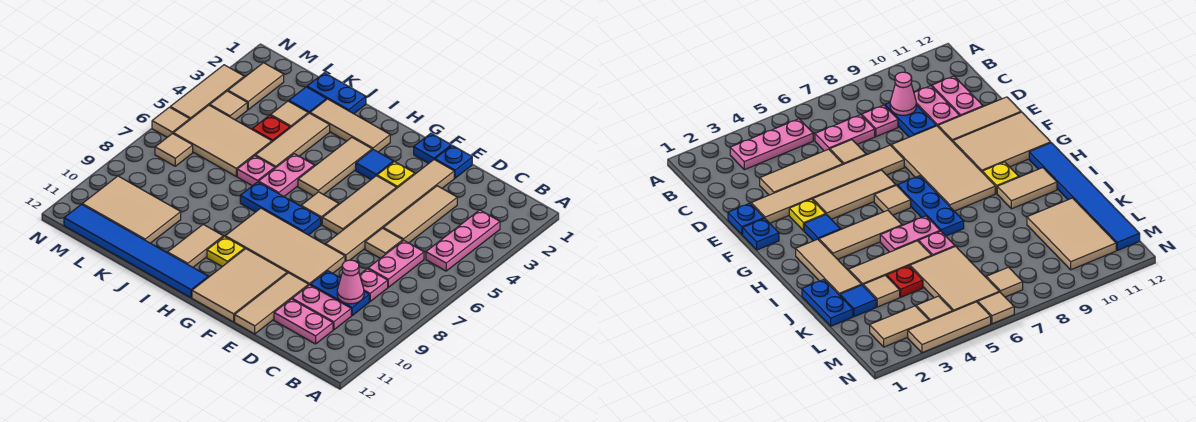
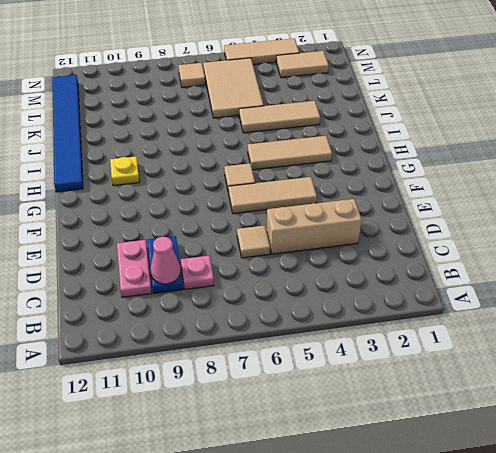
tan 1x3 brick [266,199,362,254] -> tan 1x3 tile [383,186,457,243]
none -> pink 1x3 plate [426,210,500,271]
none -> pink 1x2 plate [368,240,424,287]
none -> pink 1x2 plate [274,299,333,344]
none -> blue 1x1 plate [435,145,472,178]

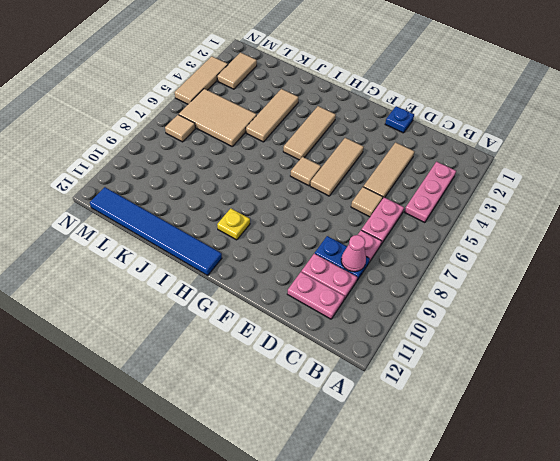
none -> tan 1x6 tile [326,160,454,261]
none -> tan 2x4 tile [225,208,345,285]
none -> tan 1x3 tile [235,273,309,334]
none -> blue 1x1 plate [414,133,451,163]

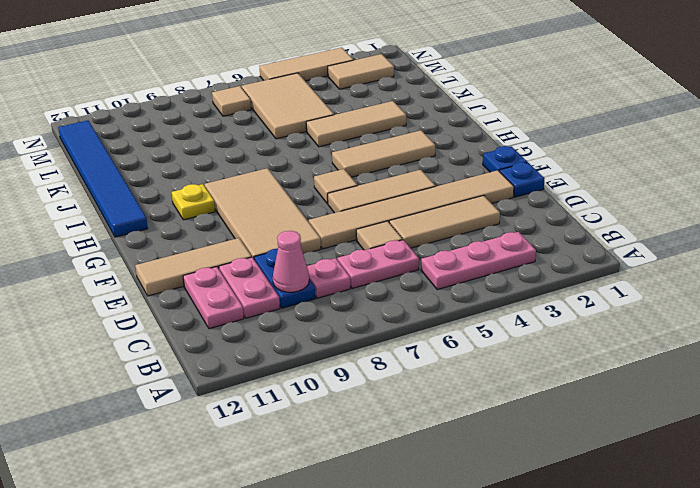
none -> yellow 1x1 plate [377,162,415,188]
none -> tan 2x3 tile [192,249,287,322]
none -> blue 1x1 tile [356,150,393,179]
none -> blue 1x3 plate [240,182,321,235]

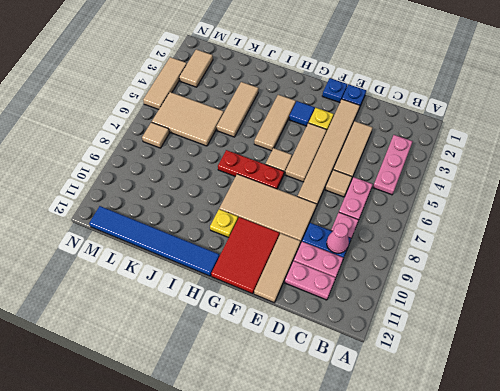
red 2x3 tile [211,217,279,294] -> tan 2x3 tile [192,249,287,322]
red 1x3 plate [218,150,284,189] -> blue 1x3 plate [240,182,321,235]
none -> tan 1x3 tile [310,99,390,152]
none -> pink 1x2 plate [259,154,314,196]
none -> tan 1x2 tile [168,225,223,267]
none -> blue 1x2 plate [307,73,366,114]

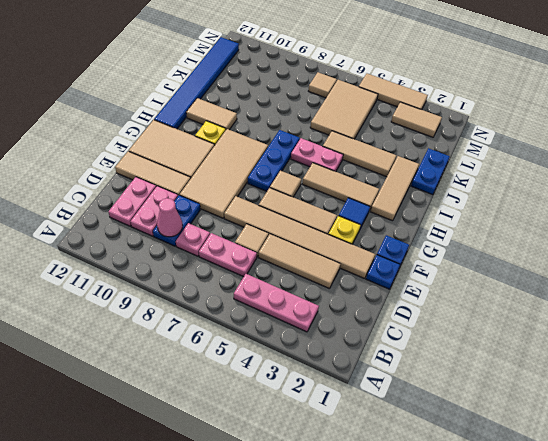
none -> pink 1x1 plate [237,156,275,186]
none -> blue 1x1 tile [289,87,326,114]
none -> tan 1x1 tile [271,101,308,128]
none -> red 1x1 plate [252,115,290,142]

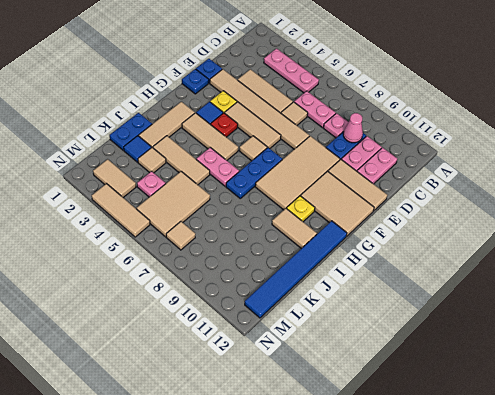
red 1x1 plate [211,113,238,137] -> red 1x1 plate moved to [252,115,290,142]
pink 1x1 plate [137,171,166,197] -> pink 1x1 plate moved to [237,156,275,186]
none -> tan 2x3 tile [82,176,181,243]
none -> tan 1x1 tile [210,91,247,120]
none -> tan 1x1 tile [152,107,190,137]

